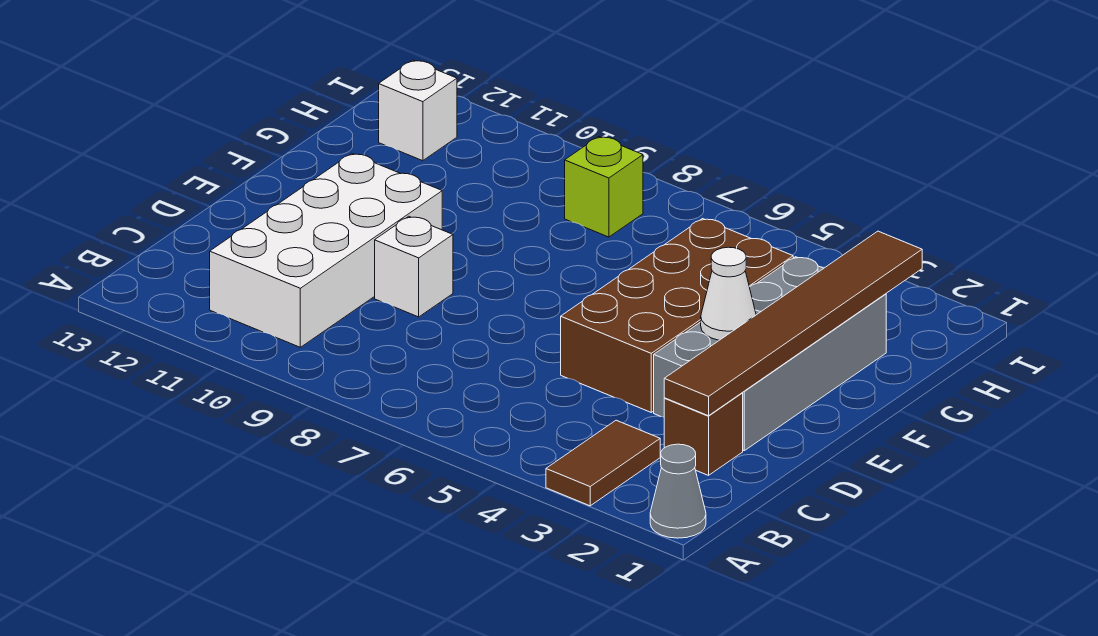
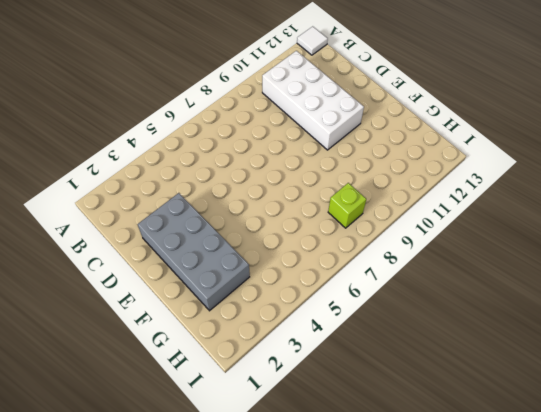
white 1x1 tile [297,26,328,55] -> none
none -> grey 1x1 cone [650,444,706,538]
none -> brown 1x2 tile [546,420,660,506]

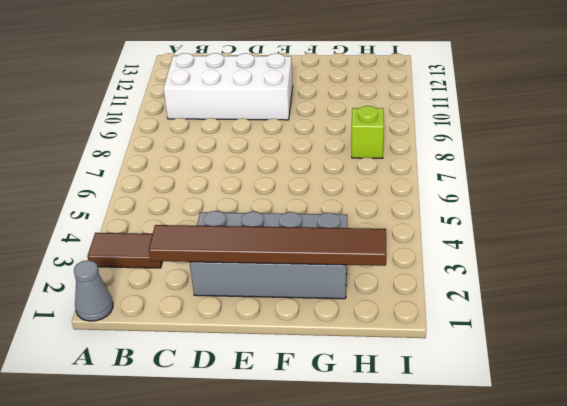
none -> brown 1x1 brick [664,393,743,475]
none -> brown 2x4 brick [561,219,793,412]

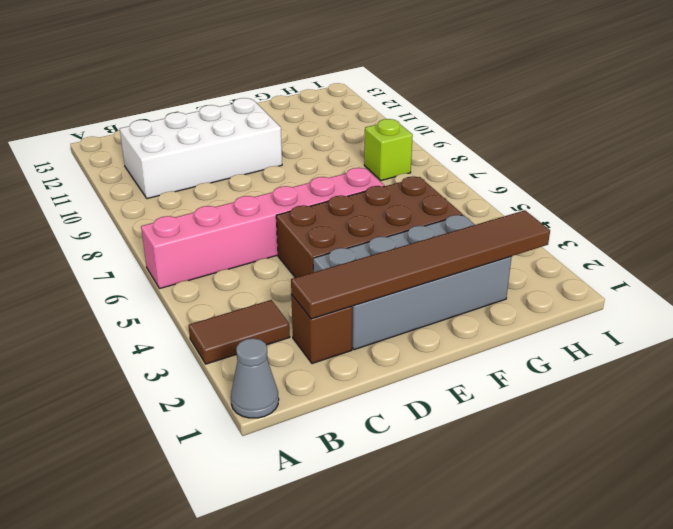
pink 1x6 brick [141,168,384,289] -> none
none -> white 1x1 brick [375,216,453,317]
none -> white 1x1 brick [379,60,457,161]

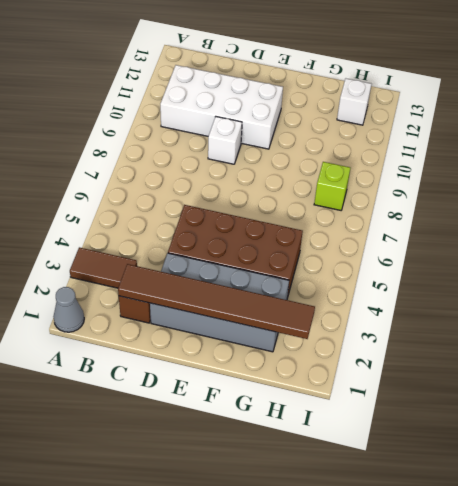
none -> white 1x1 cone [701,247,756,340]

